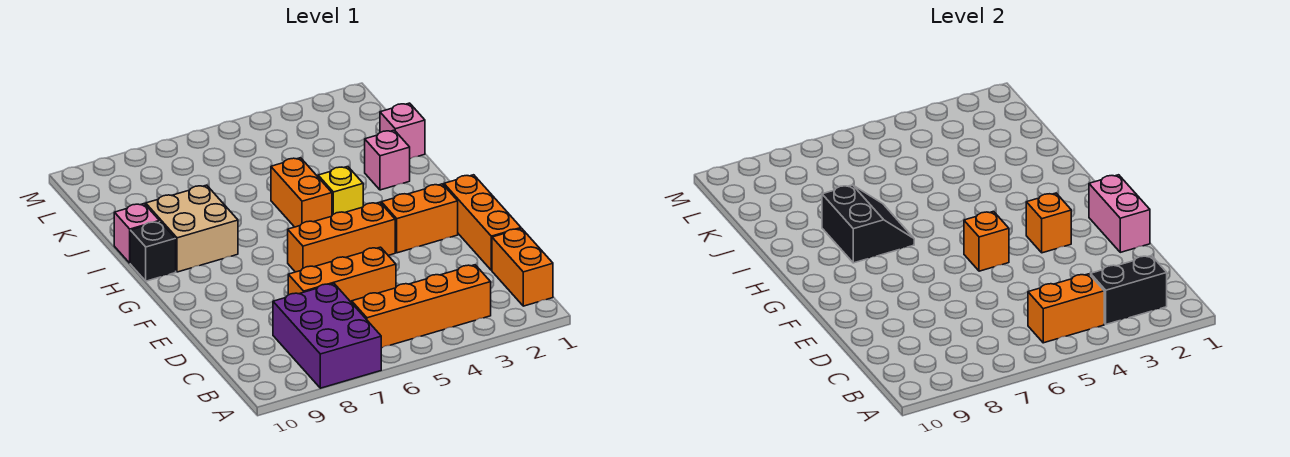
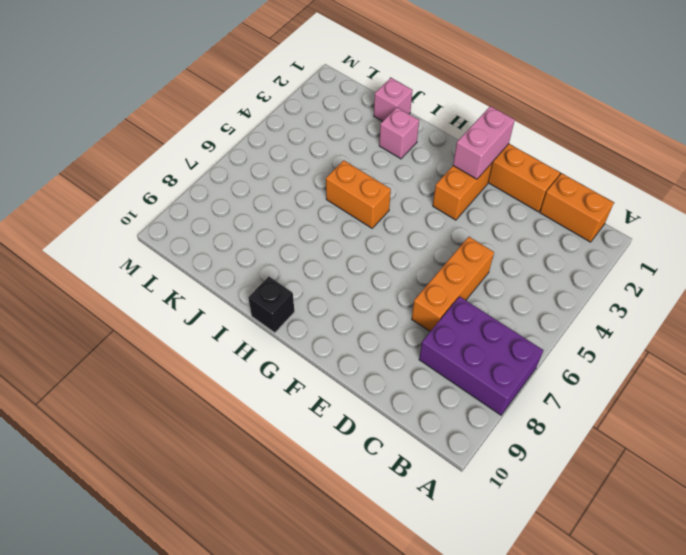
pink 1x2 brick [453,106,515,179] -> pink 1x2 brick turned to [1089,175,1150,252]
none -> orange 1x4 brick [352,265,491,348]
none -> orange 1x3 brick [288,202,395,272]
none -> yellow 1x1 brick [318,167,363,215]

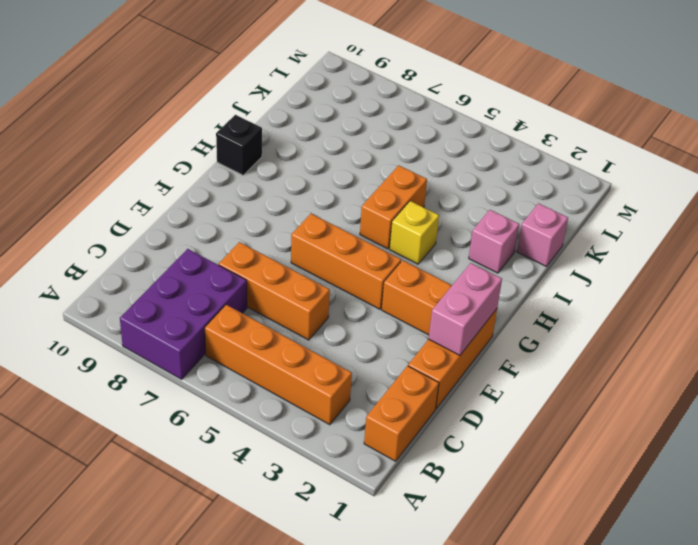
none -> tan 2x2 brick [146,185,238,272]
none -> pink 1x1 brick [114,204,159,263]
none -> black 1x2 brick [1091,255,1167,324]

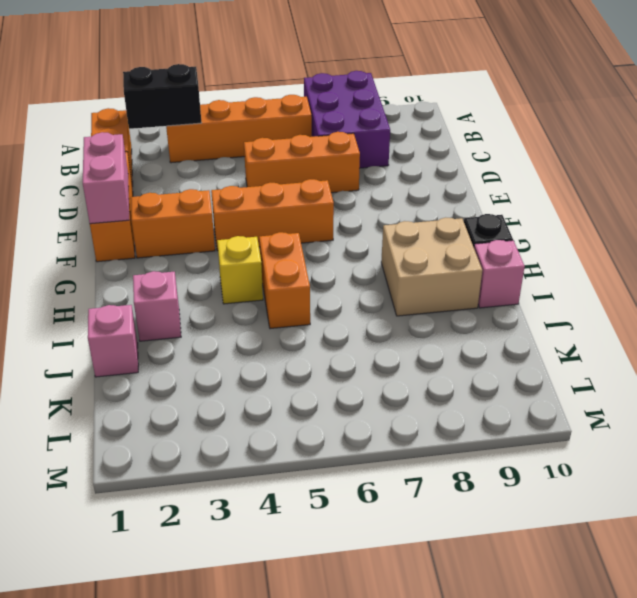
none -> orange 1x2 brick [1028,274,1104,343]
none -> orange 1x1 brick [1026,193,1071,253]
none -> orange 1x1 brick [964,211,1009,271]

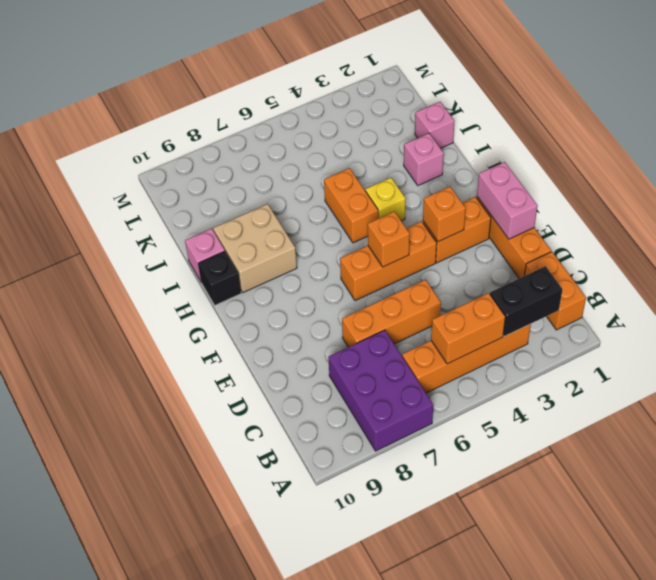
none -> black 2x2 slope [822,185,914,263]

